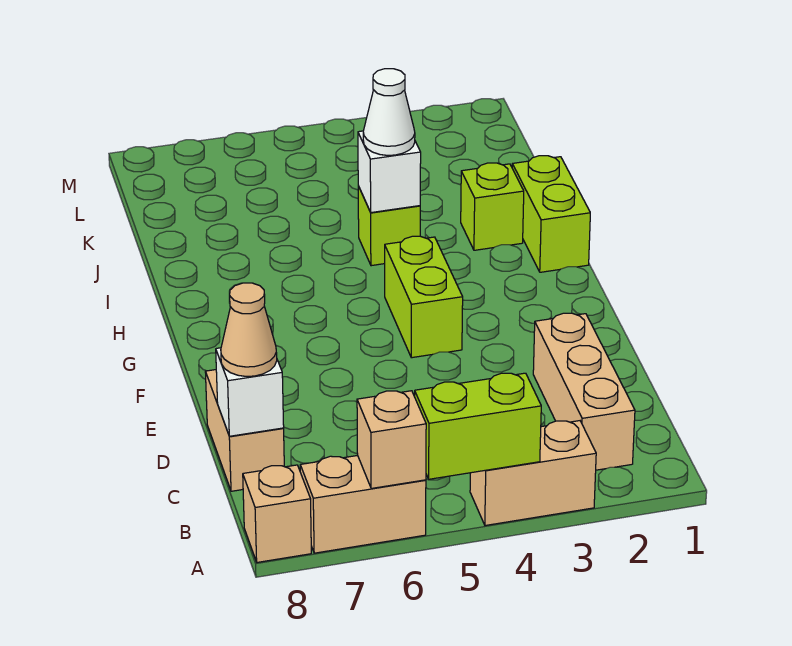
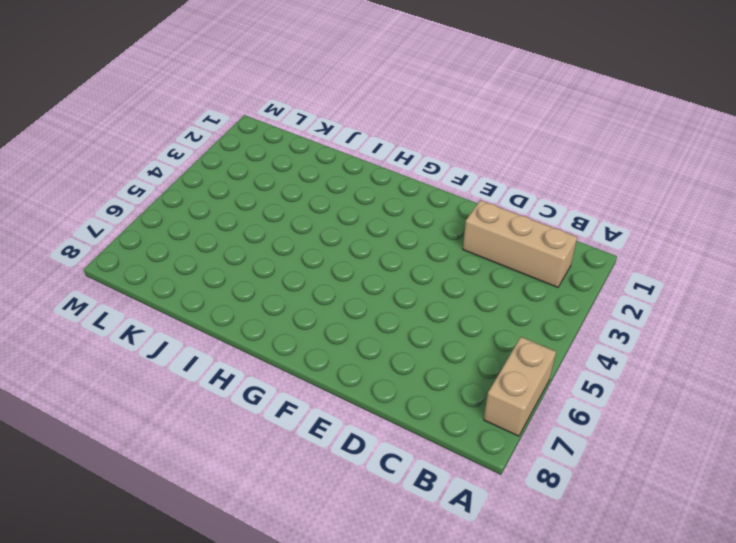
none -> tan 1x2 brick [470,421,596,526]
none -> tan 1x1 brick [243,465,311,562]
none -> tan 1x2 brick [205,370,284,491]

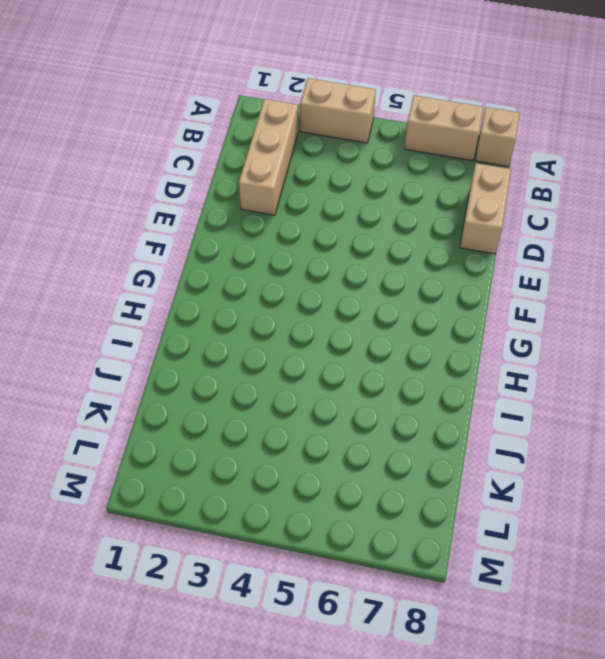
none -> lime 1x2 brick [385,236,463,358]
none -> lime 1x2 brick [512,156,590,272]
none -> lime 1x1 brick [461,163,524,250]

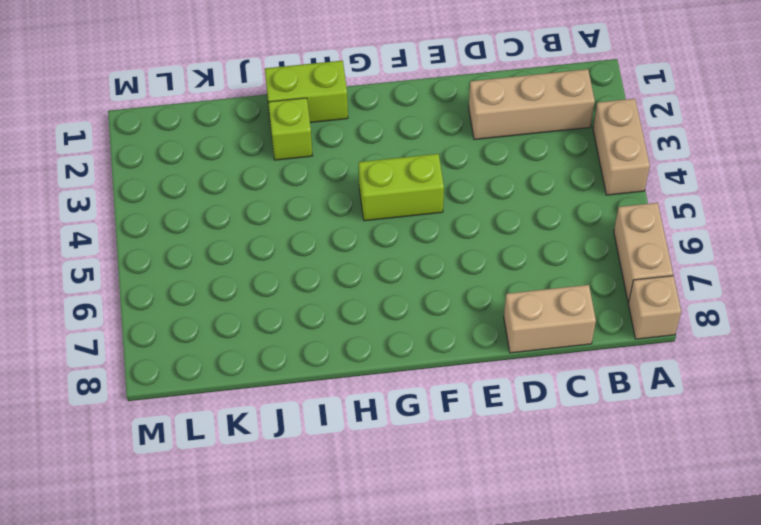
none -> lime 1x1 brick [358,186,420,266]
none -> lime 1x2 brick [415,373,541,479]
none -> tan 1x1 brick [357,391,426,488]

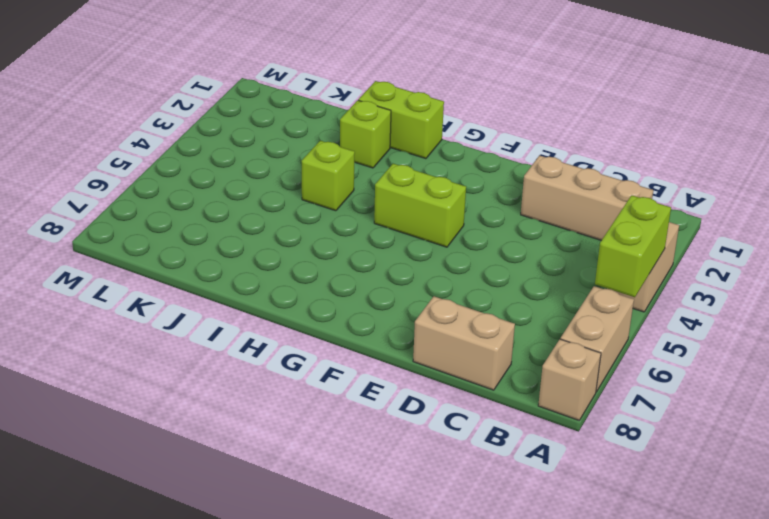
none -> tan 1x1 brick [357,391,426,488]
none -> white 1x1 brick [216,348,284,436]
none -> white 1x1 brick [358,131,421,213]

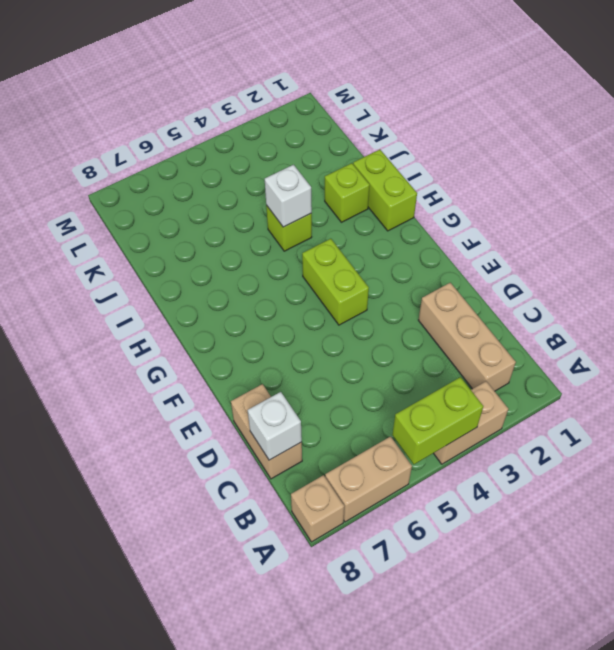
none -> tan 1x1 brick [357,391,426,488]
none -> tan 1x1 cone [221,283,277,376]
none -> white 1x1 cone [363,69,415,155]

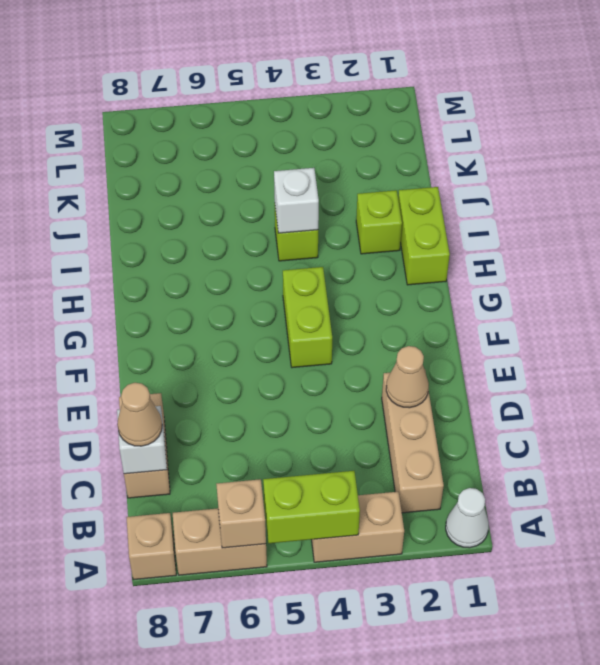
white 1x1 cone [446,488,489,548] -> white 1x1 cone moved to [363,69,415,155]
tan 1x1 cone [386,346,429,408] -> none

